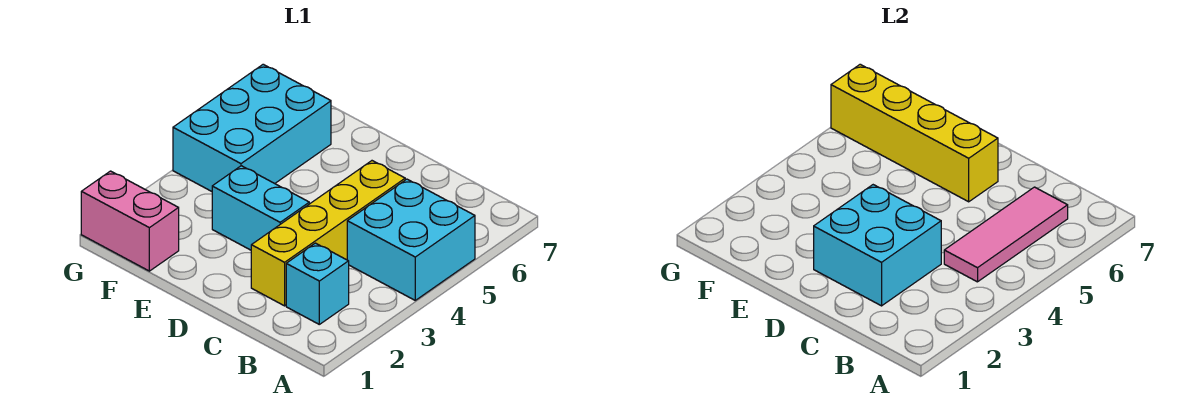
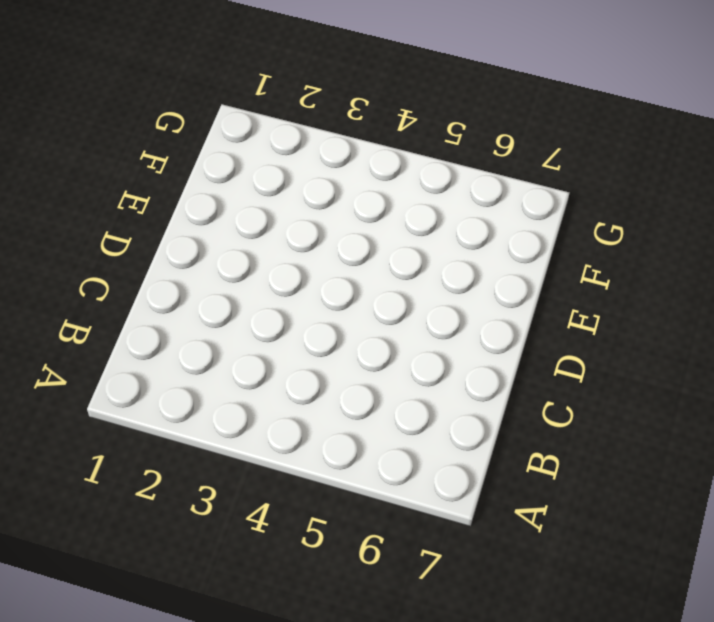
none -> cyan 2x2 brick [347,179,475,300]
none -> cyan 1x1 brick [286,243,349,324]

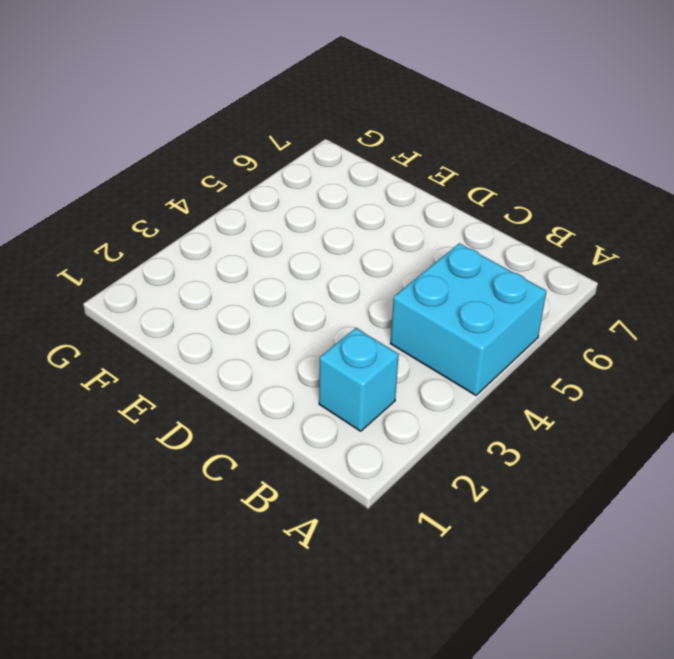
none -> yellow 1x4 brick [251,161,405,306]
none -> cyan 1x2 brick [212,166,309,250]

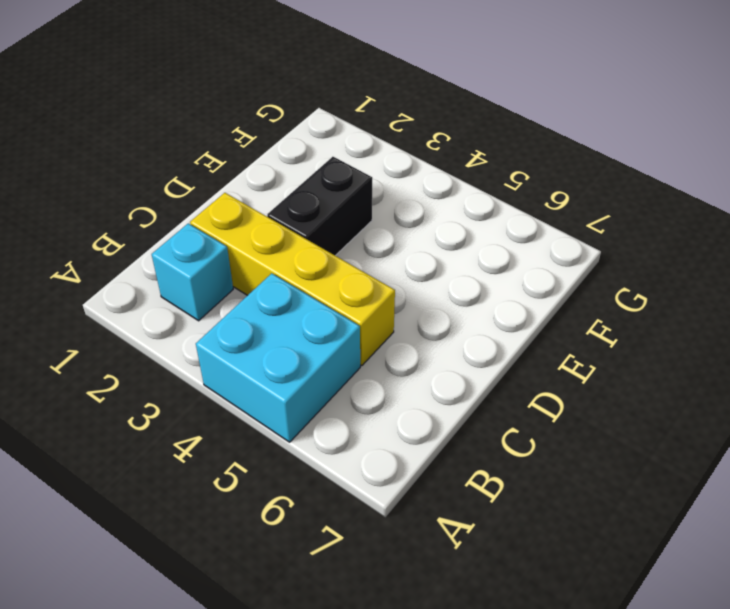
black 1x2 brick [267,157,372,256] -> cyan 1x2 brick [212,166,309,250]
none -> pink 1x2 brick [81,171,179,271]
none -> cyan 2x3 brick [173,64,331,191]

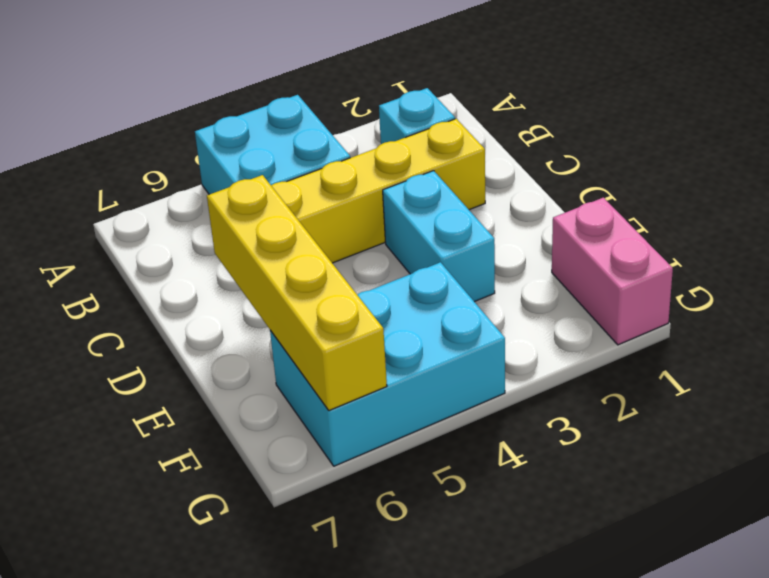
none -> pink 1x3 tile [944,187,1068,282]
none -> cyan 2x2 brick [814,185,941,306]

